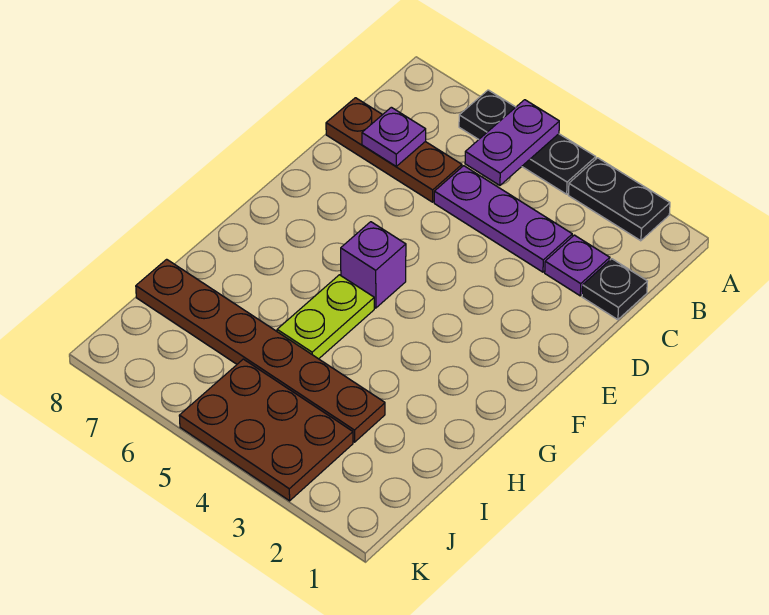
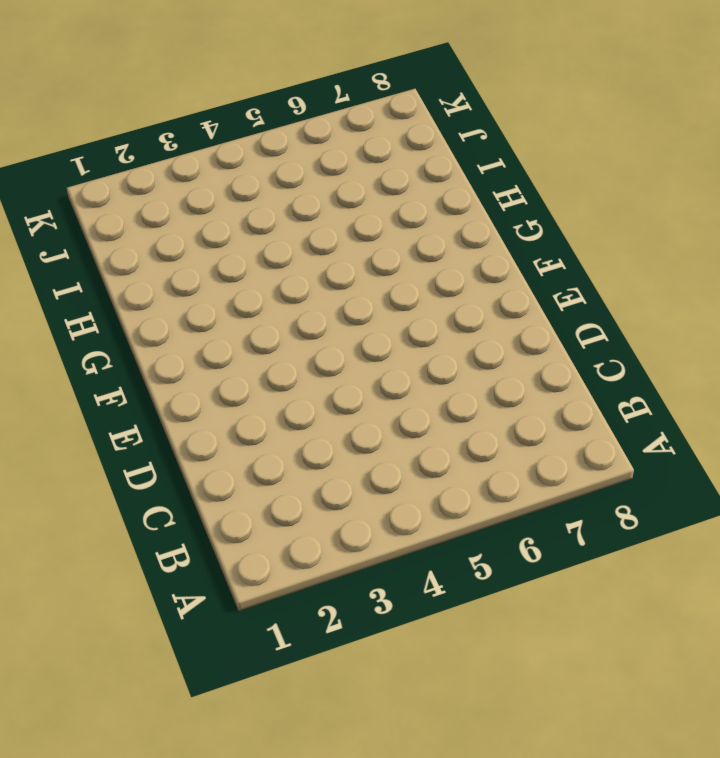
none -> black 1x2 plate [568,158,670,241]
none -> black 1x3 plate [459,90,596,194]
none -> black 1x1 plate [582,259,647,320]

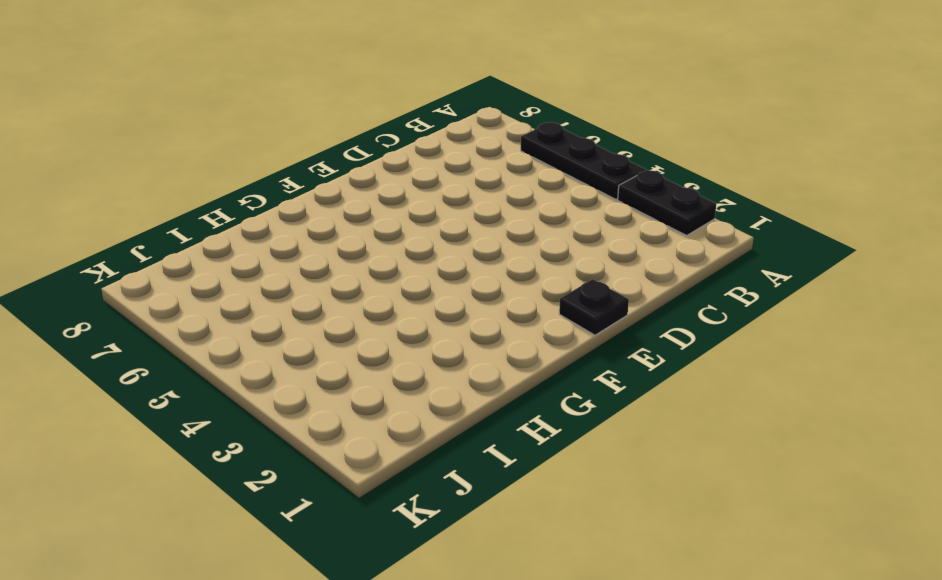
black 1x1 plate [559,279,629,335] -> black 1x1 plate moved to [582,259,647,320]
none -> purple 1x1 plate [545,235,610,296]
none -> purple 1x3 plate [434,166,572,272]
none -> brown 1x3 plate [326,98,462,202]

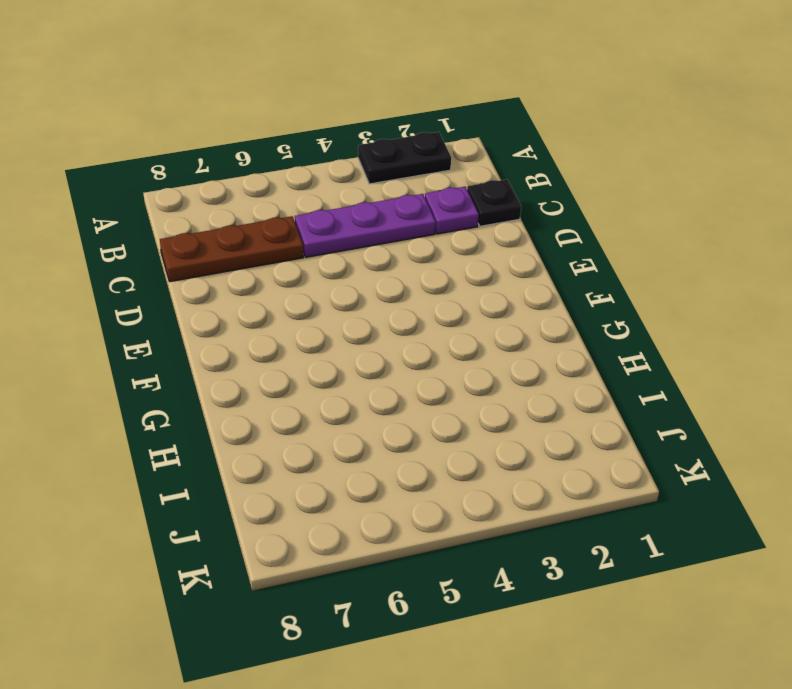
none -> black 1x3 plate [459,90,596,194]
none -> purple 1x1 brick [341,222,406,308]
none -> lime 1x2 plate [277,275,374,359]

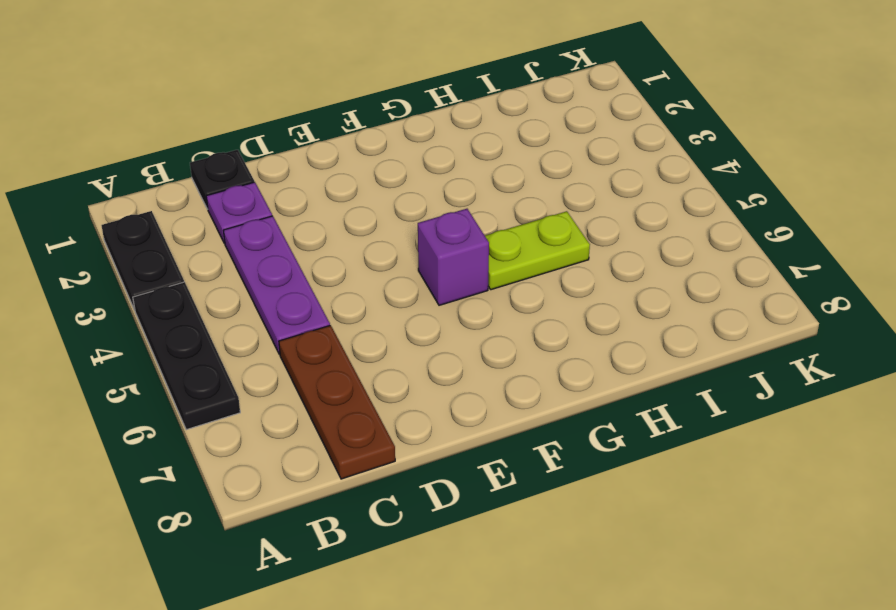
none -> brown 1x6 plate [136,259,385,442]
none -> brown 2x3 plate [179,359,353,501]
none -> purple 1x2 plate [465,100,559,185]

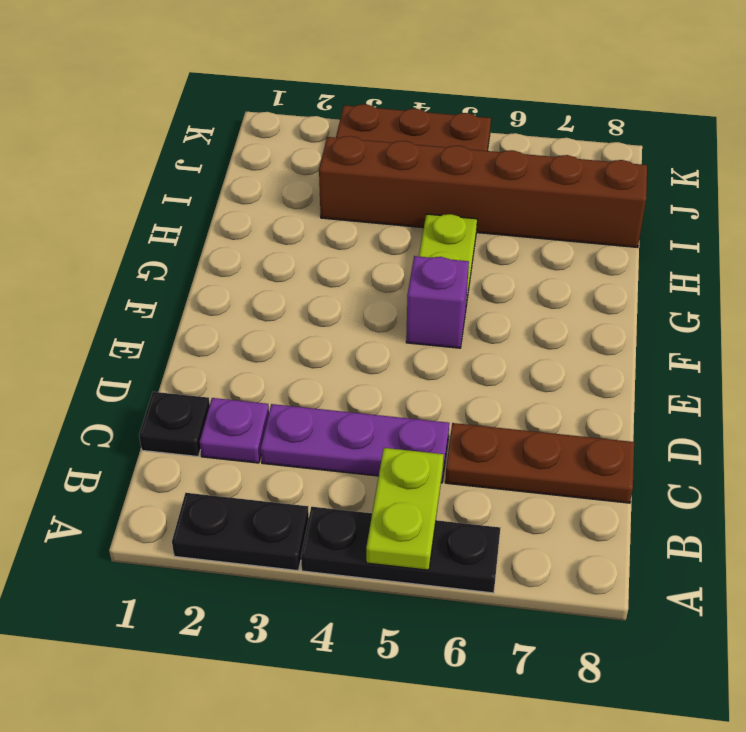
lime 1x2 plate [366,448,444,570] -> purple 1x2 plate [465,100,559,185]
brown 1x6 brick [319,136,647,248] -> brown 1x6 plate [136,259,385,442]
none -> purple 1x1 plate [362,107,426,166]

